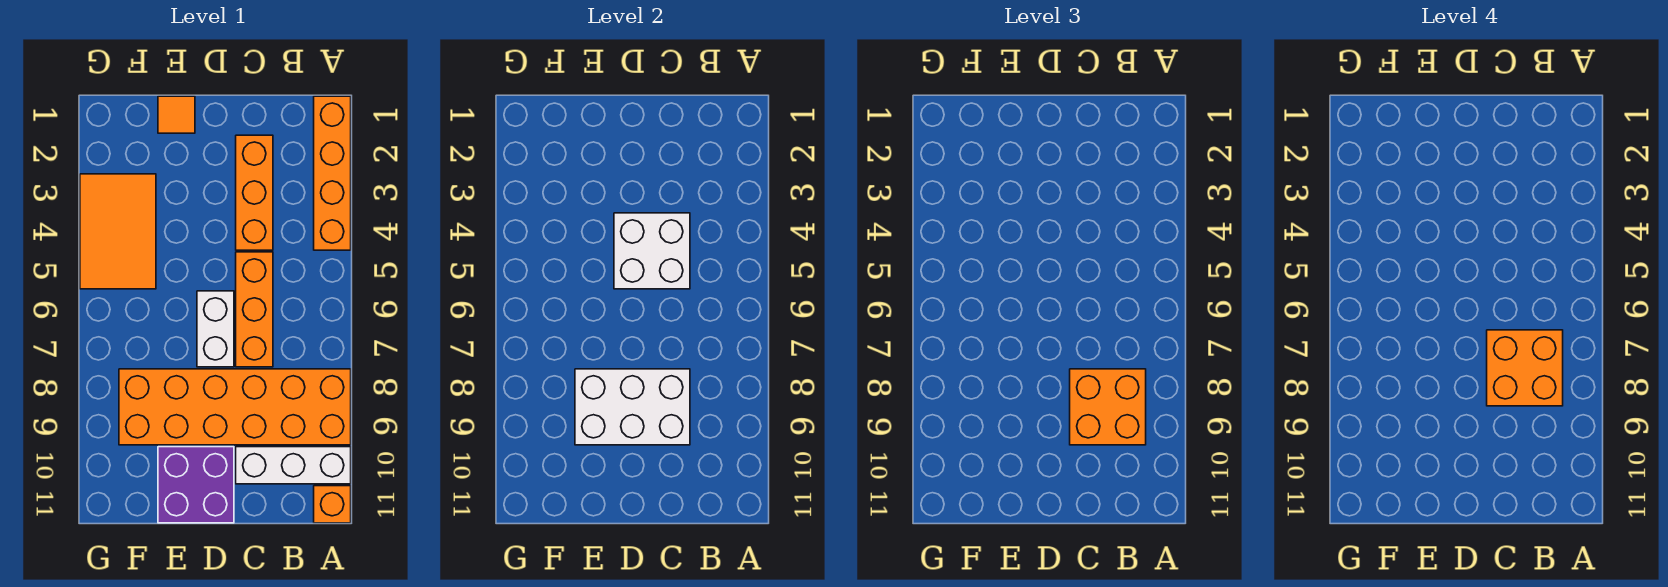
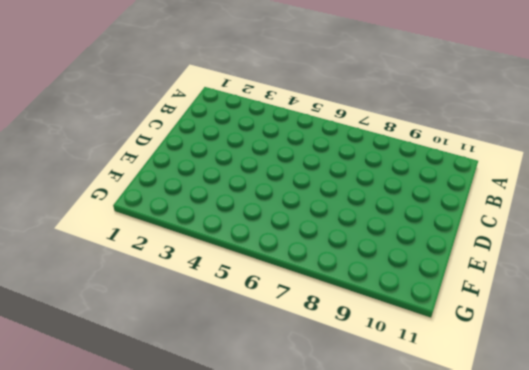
none -> orange 1x4 brick [314,96,351,250]
none -> orange 2x6 brick [119,369,351,445]
none -> white 1x3 brick [236,447,351,484]

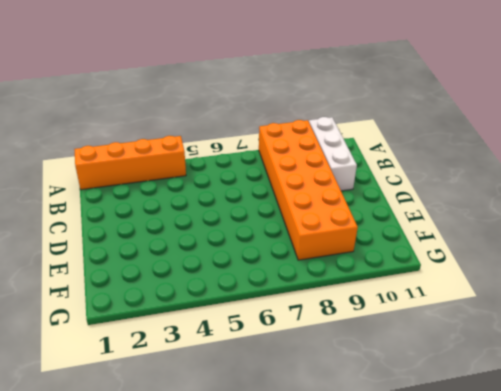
none -> orange 1x1 brick [314,486,351,523]
none -> orange 1x3 brick [236,135,273,250]
none -> orange 1x3 brick [236,252,273,367]

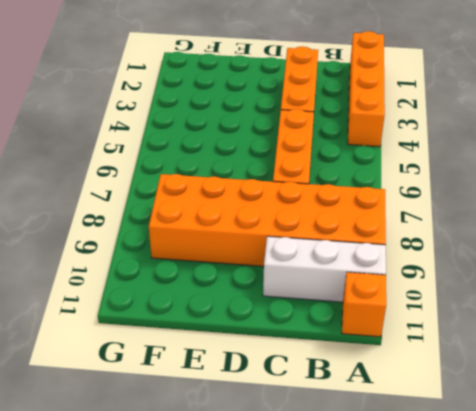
none -> white 1x2 brick [197,291,234,367]
none -> purple 2x2 brick [158,447,234,523]
none -> orange 1x1 tile [158,96,195,133]

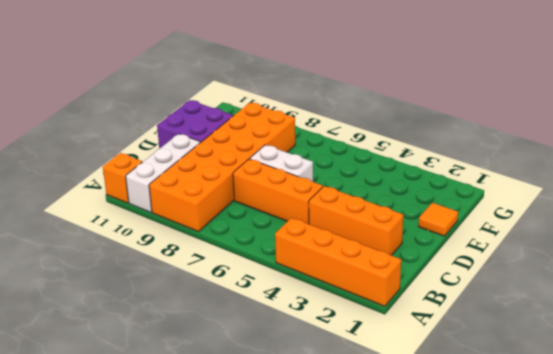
none -> orange 2x3 tile [80,174,156,289]
none -> white 2x2 brick [614,213,690,289]
none -> white 2x3 brick [575,369,690,445]

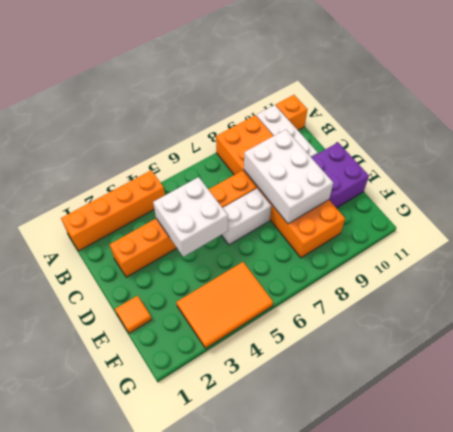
none -> orange 2x2 brick [1070,369,1146,445]
none -> orange 2x2 brick [1487,330,1563,406]

